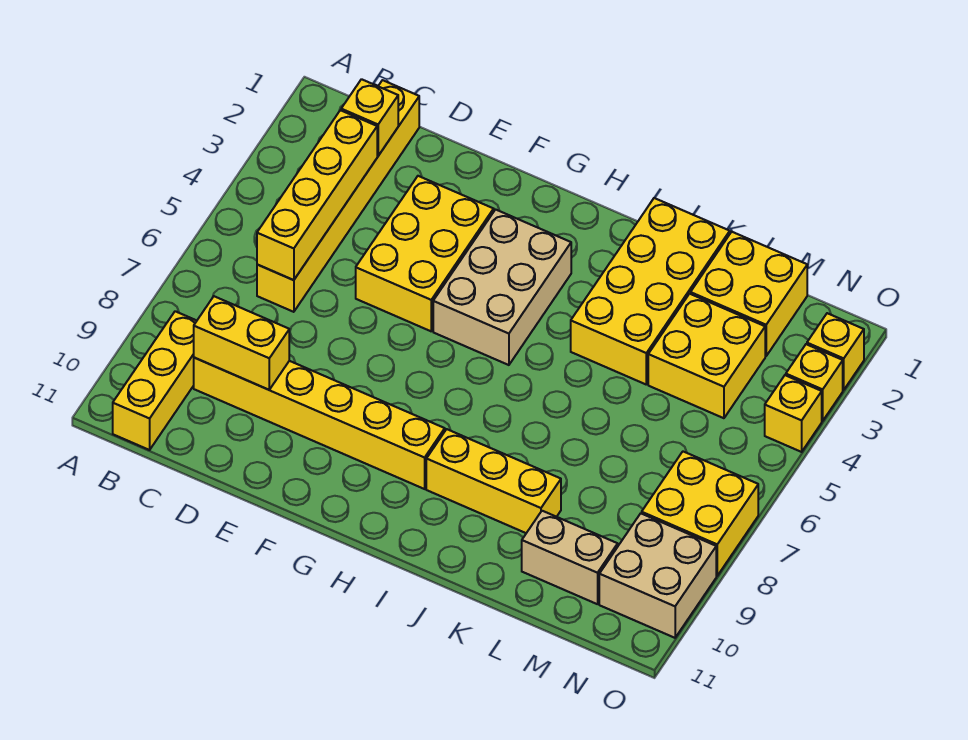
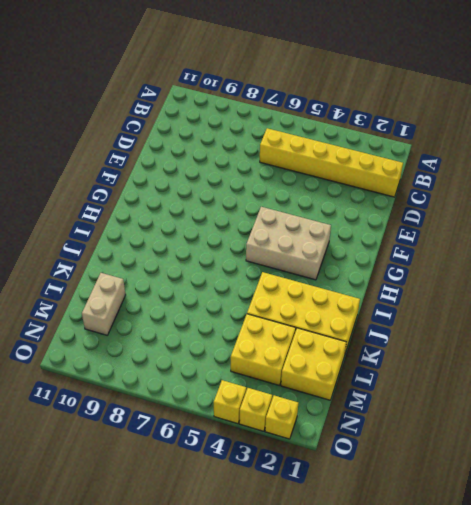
none -> yellow 1x3 brick [113,311,197,450]
none -> yellow 1x6 brick [194,358,445,489]
none -> yellow 2x3 brick [356,176,494,331]

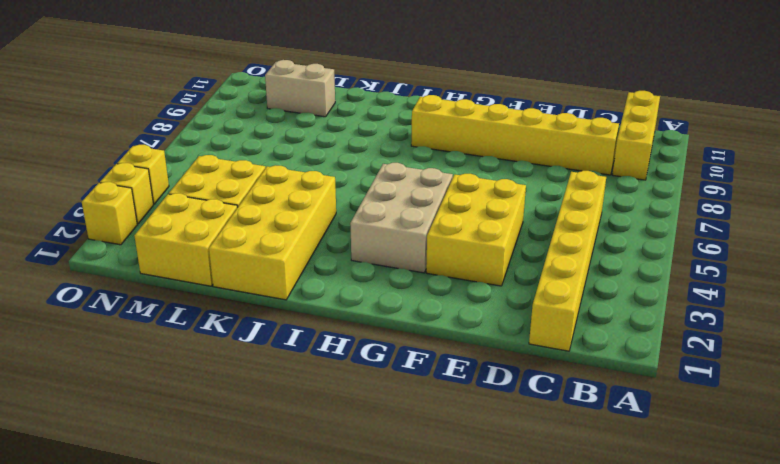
none -> yellow 1x3 brick [426,429,561,533]
none -> yellow 2x2 brick [642,452,758,576]
none -> tan 2x2 brick [599,513,716,638]

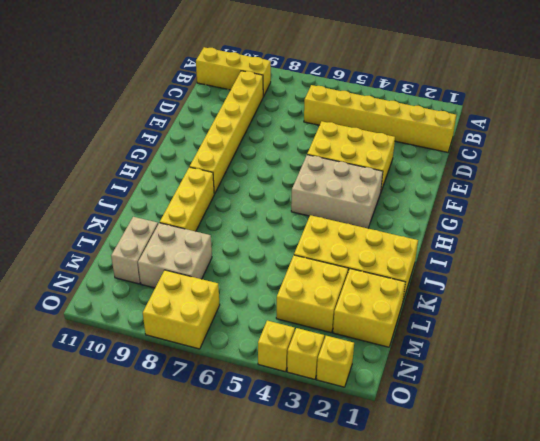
tan 2x2 brick [138,223,212,288] -> tan 2x2 brick moved to [599,513,716,638]
none -> yellow 1x1 brick [341,79,398,156]
none -> yellow 1x4 brick [257,110,377,280]
none -> yellow 1x2 brick [194,296,289,390]

